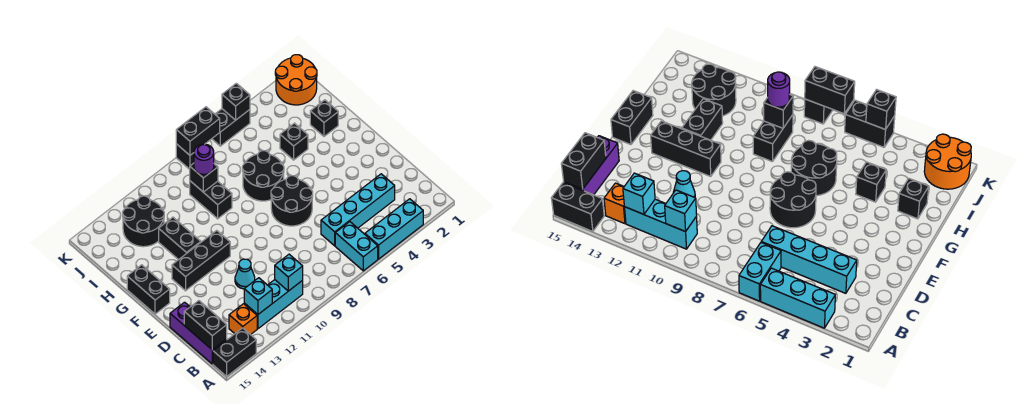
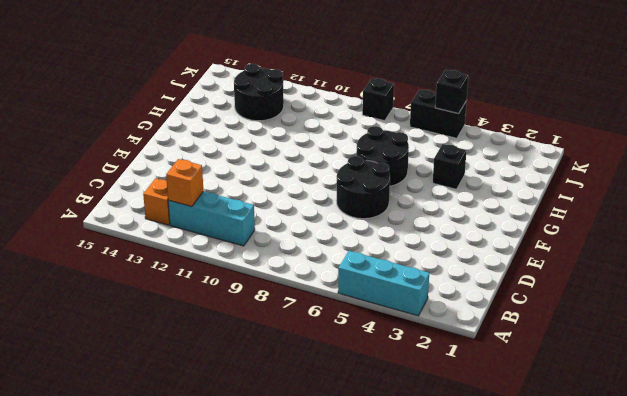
orange 1x1 brick [166,159,203,207] -> cyan 1x1 brick [244,278,272,314]
none -> cyan 1x2 brick [335,222,378,271]
none -> black 1x2 brick [213,328,256,376]
none -> purple 1x3 brick [170,302,227,364]

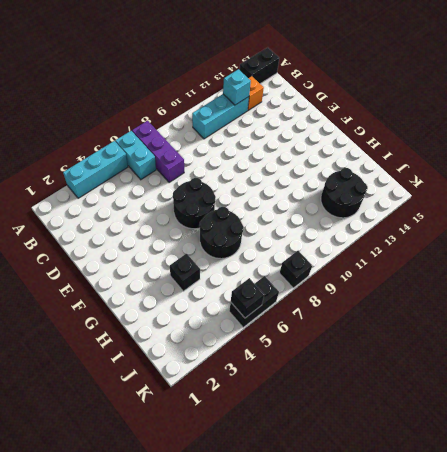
purple 1x3 brick [132,121,184,182] -> purple 1x3 brick moved to [170,302,227,364]
none -> cyan 1x4 brick [321,174,395,246]
none -> cyan 1x1 cone [235,259,255,289]
none -> black 1x3 brick [172,230,230,291]

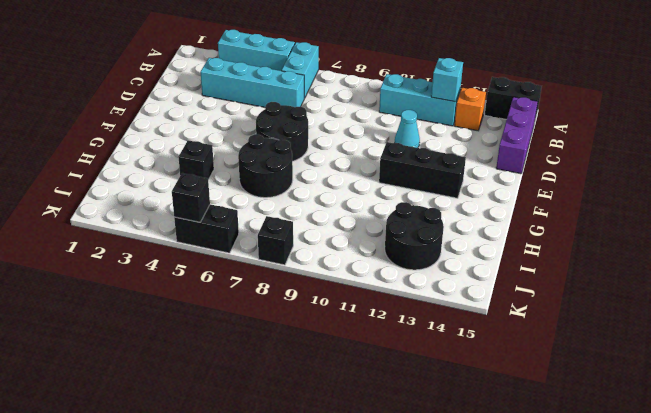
none -> black 1x2 brick [127,265,170,314]
none -> black 1x2 brick [159,217,201,260]
none -> black 1x1 brick [310,100,338,136]

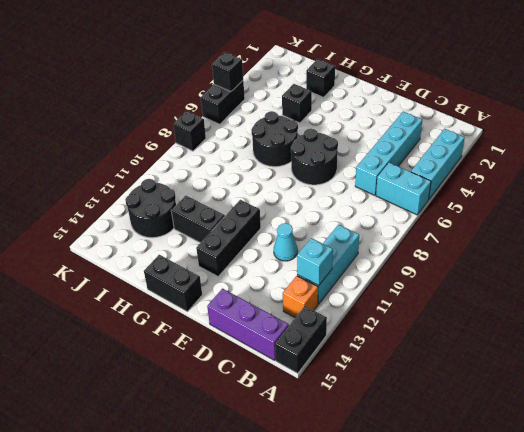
none -> black 1x2 brick [190,181,232,219]
none -> orange 2x2 round brick [275,55,317,105]
none -> cyan 1x1 brick [275,254,303,291]

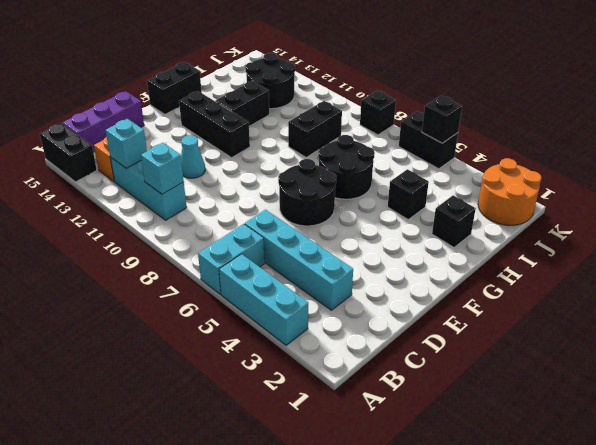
none -> black 1x2 brick [184,301,227,350]
none -> black 1x1 brick [190,163,218,192]
none -> black 1x2 brick [176,107,220,155]

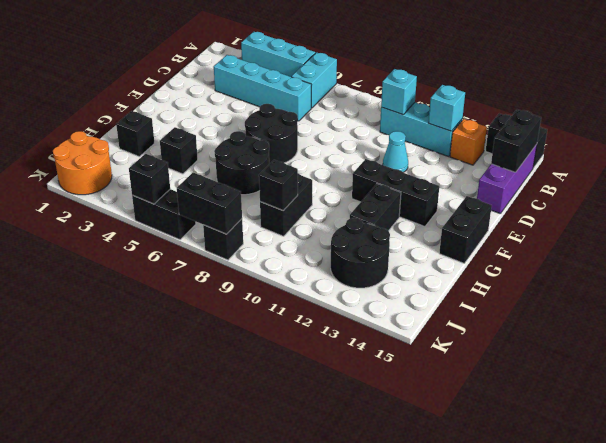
none -> purple 1x1 round brick [194,144,214,175]

